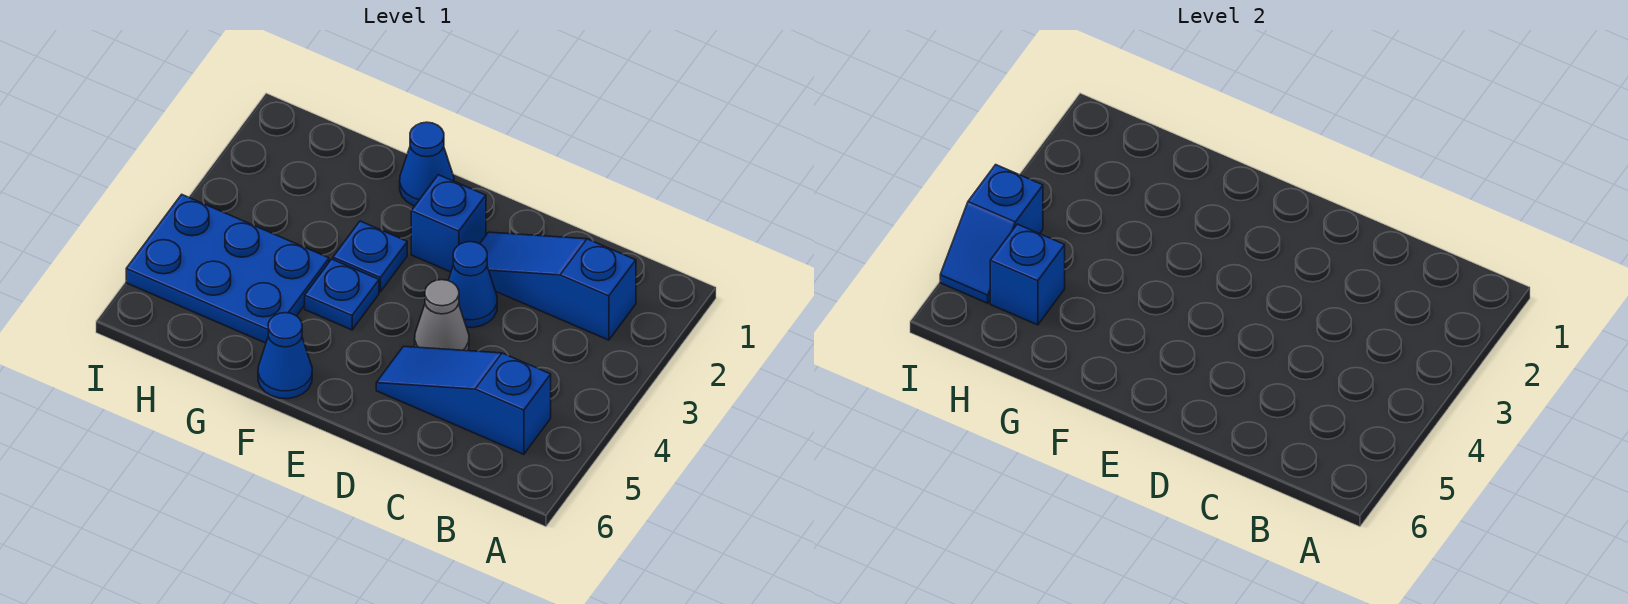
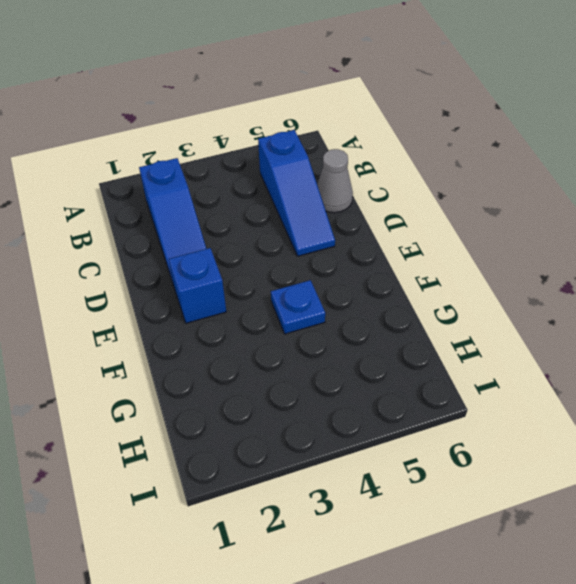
grey 1x1 cone [317,149,353,213] -> grey 1x1 cone moved to [415,280,469,351]
none -> blue 1x1 cone [448,242,497,328]
none -> blue 1x1 cone [400,122,454,206]
none -> blue 1x1 plate [333,221,407,292]

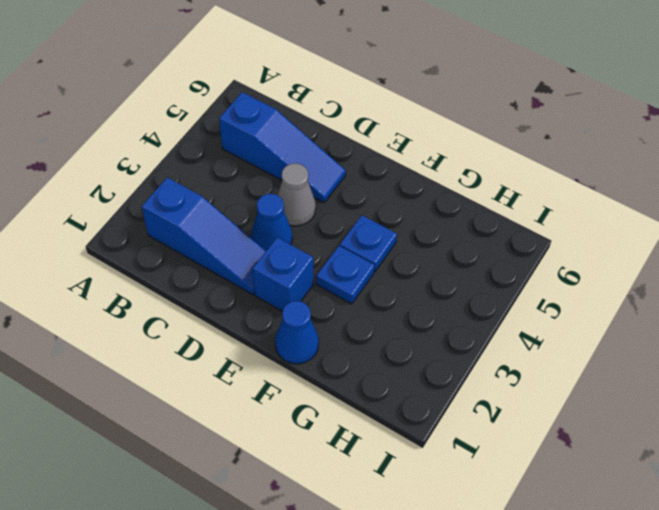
none -> blue 1x1 cone [258,313,312,399]
none -> blue 2x3 plate [126,194,329,343]
none -> blue 1x1 brick [990,224,1065,325]

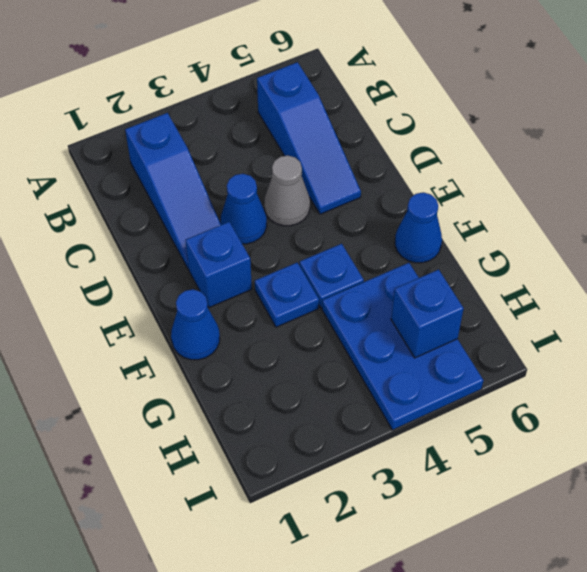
none -> blue 1x2 slope [940,165,1043,303]

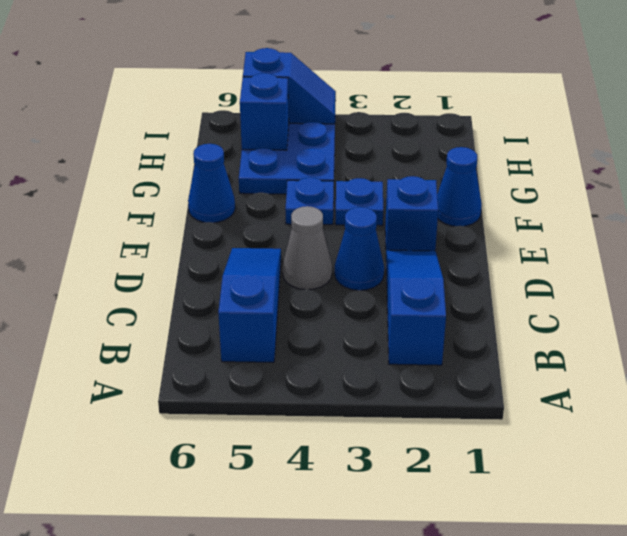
blue 1x2 slope [243,48,336,124] -> blue 1x2 slope turned to [940,165,1043,303]

